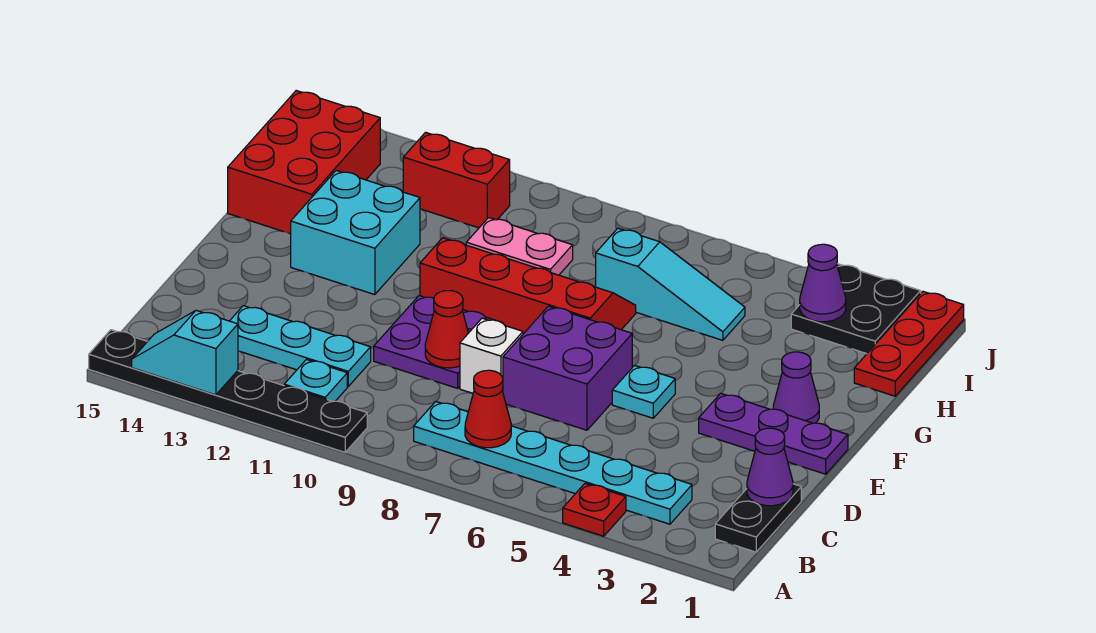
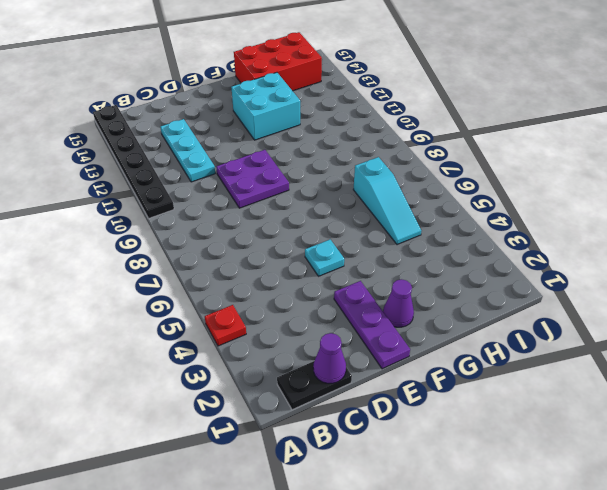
none -> cyan 1x6 plate [414,402,692,524]
none -> cyan 1x1 plate [284,360,347,401]
none -> purple 2x2 brick [503,306,632,430]

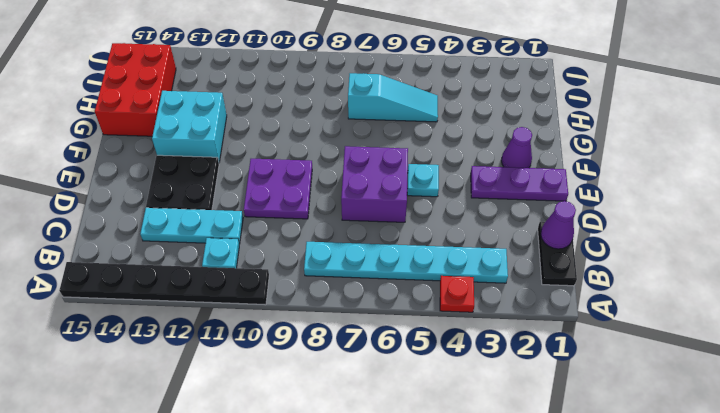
black 2x2 plate [146,155,219,210] -> black 2x2 plate moved to [791,264,921,354]
none -> white 1x1 brick [460,318,523,393]
none -> red 2x4 slope [420,238,636,334]
none -> red 1x3 plate [854,291,964,396]

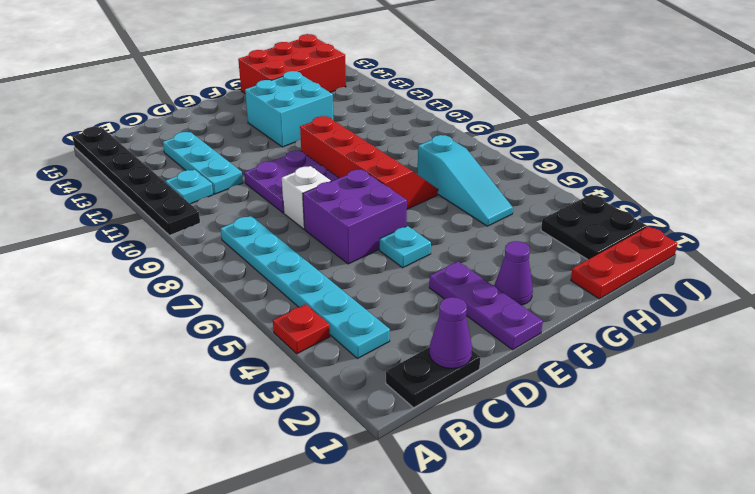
none -> pink 1x2 plate [466,218,573,275]
none -> red 1x2 brick [403,132,510,228]
none -> cyan 1x2 slope [132,310,238,395]

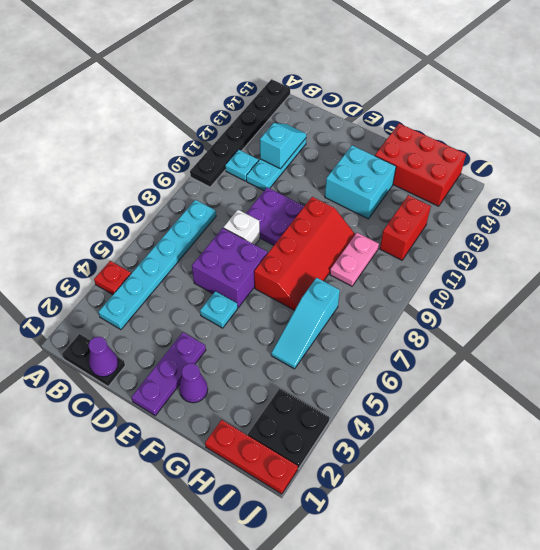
cyan 1x2 slope [260,123,306,169] -> cyan 1x2 slope moved to [132,310,238,395]
none -> red 1x1 cone [465,370,511,448]
none -> red 1x1 cone [425,291,468,368]
none -> purple 1x1 cone [800,244,846,322]

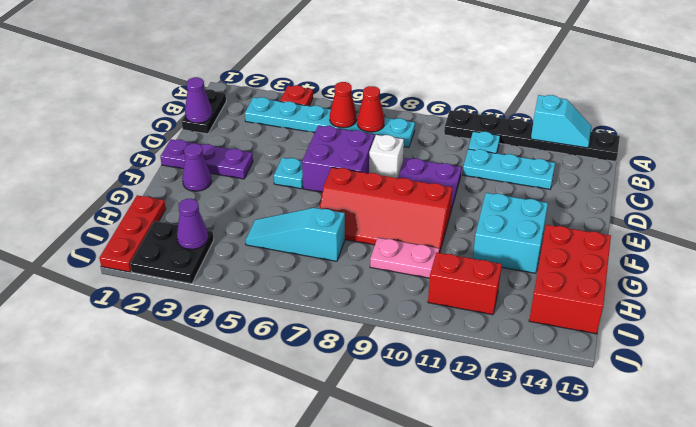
red 1x1 cone [330,82,357,128] -> red 1x1 cone moved to [425,291,468,368]

